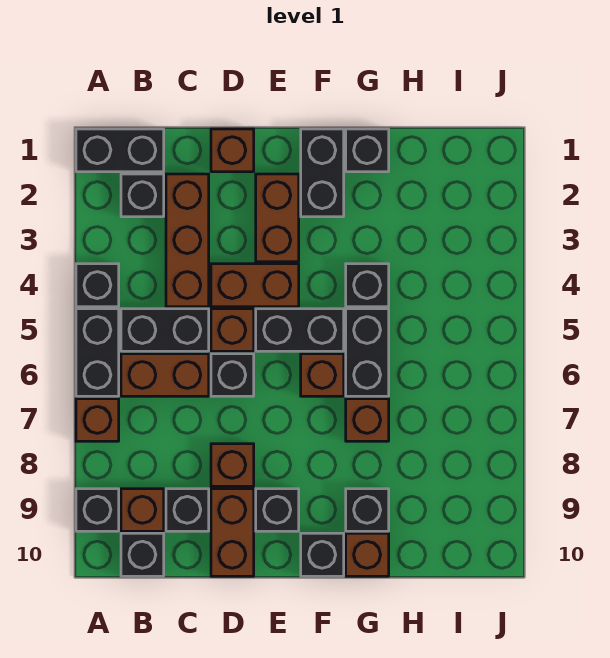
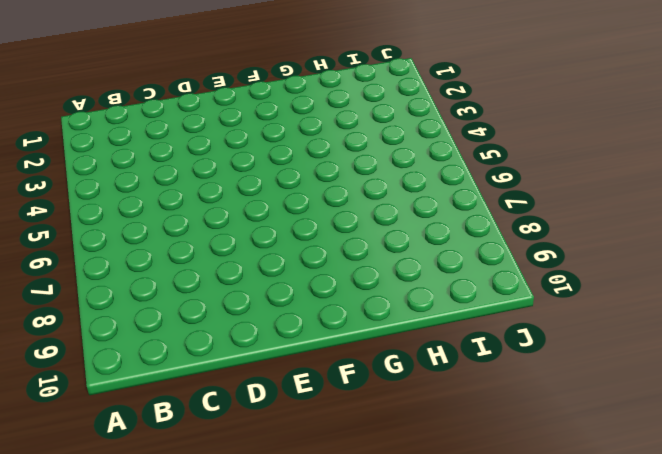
none -> black 1x2 brick [76,129,164,172]
none -> black 1x1 brick [76,264,119,307]
none -> black 1x2 brick [76,309,119,396]
none -> brown 1x1 brick [76,399,119,441]

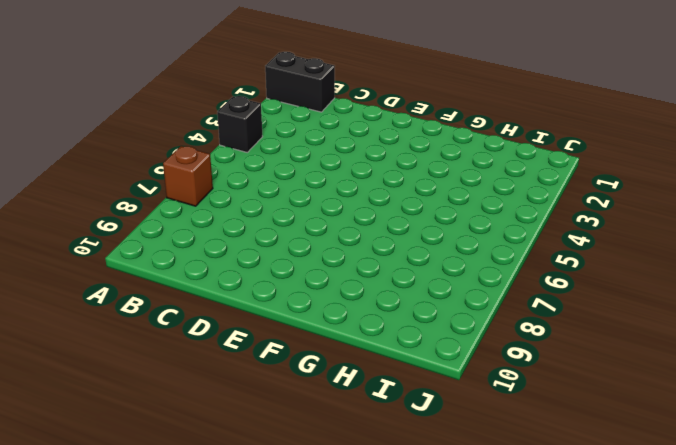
none -> black 1x2 brick [76,309,119,396]
none -> black 1x1 brick [76,489,119,531]
none -> black 1x1 brick [121,174,164,217]
none -> black 1x2 brick [121,309,209,351]

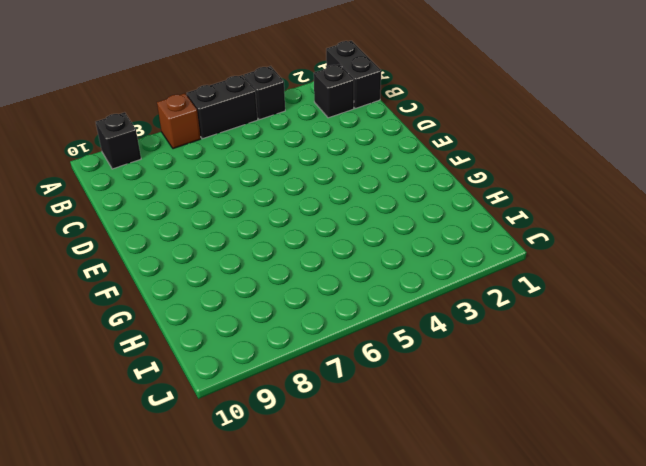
none -> black 1x2 brick [121,309,209,351]
none -> brown 1x2 brick [121,354,209,396]
none -> brown 1x1 brick [121,489,164,531]
none -> black 1x1 brick [121,533,164,576]

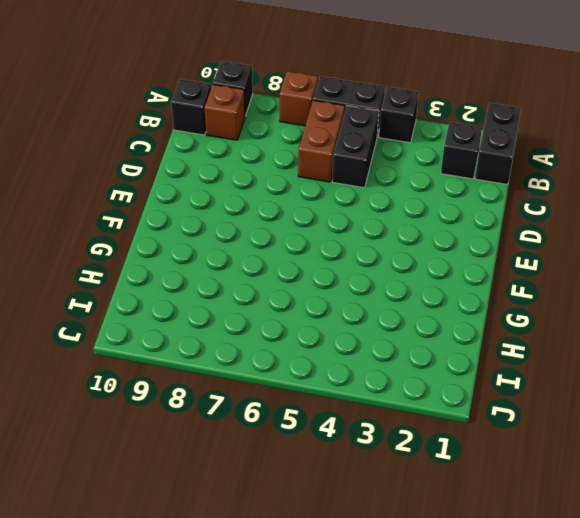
none -> brown 1x3 brick [166,174,209,307]
none -> black 1x1 brick [166,489,209,531]
none -> brown 1x1 brick [211,129,254,172]
none -> brown 1x2 brick [211,264,299,307]

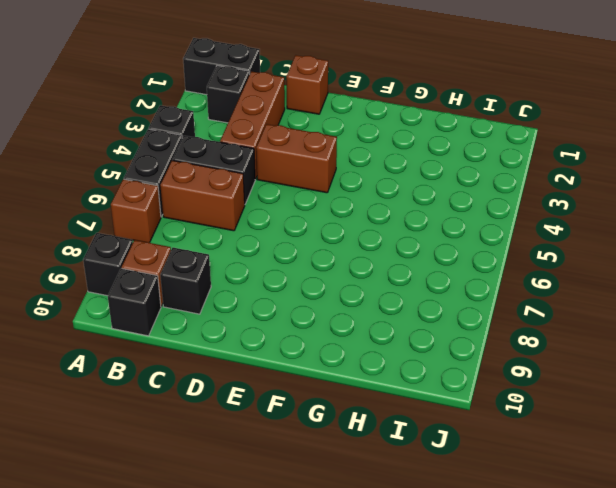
none -> brown 1x1 brick [211,309,254,351]
none -> black 1x1 brick [211,354,254,396]
none -> brown 1x1 brick [211,444,254,486]
none -> brown 1x2 brick [211,489,254,576]

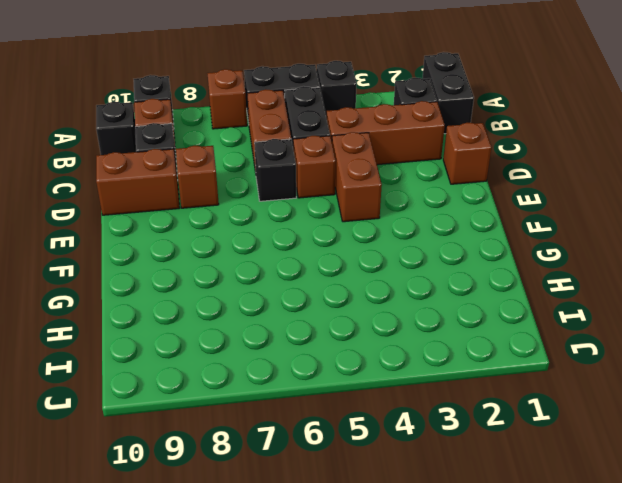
none -> brown 1x2 brick [256,174,299,262]
none -> black 1x2 brick [256,309,344,351]
none -> black 1x1 brick [256,489,299,531]
none -> black 1x2 brick [301,129,344,217]

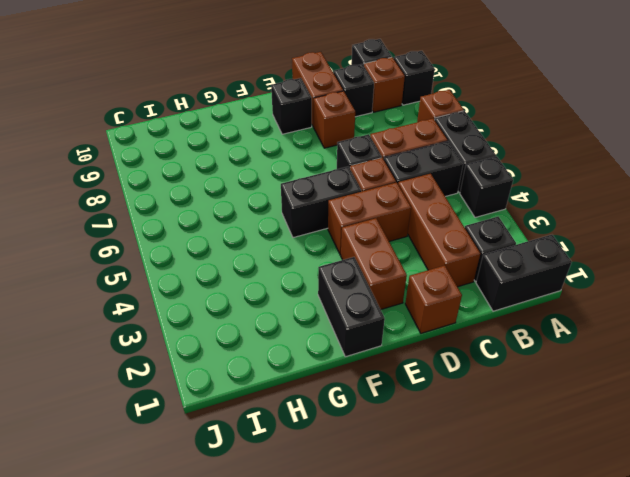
none -> brown 1x1 brick [301,354,344,396]
none -> black 1x1 brick [301,533,344,576]
none -> black 1x1 brick [346,129,389,172]
none -> black 1x1 brick [346,264,389,307]

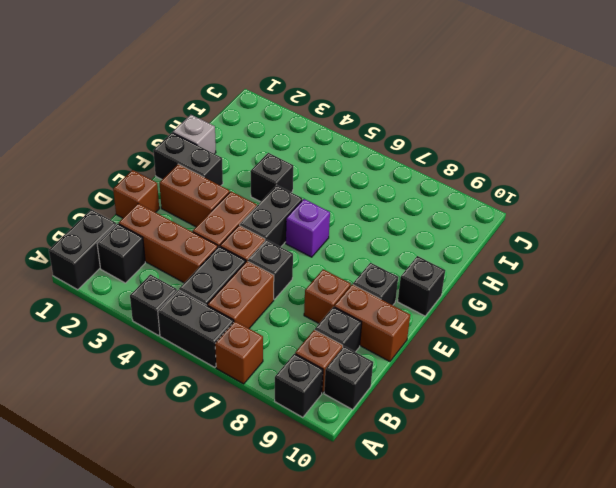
purple 1x1 brick [286,199,330,257] -> brown 1x1 brick [301,354,344,396]
grey 1x1 brick [173,115,216,154] -> black 1x1 brick [346,129,389,172]
none -> black 1x2 brick [346,309,389,396]
none -> brown 1x1 brick [346,399,389,441]
none -> black 1x1 brick [346,489,389,531]
none -> brown 1x1 brick [346,533,389,576]

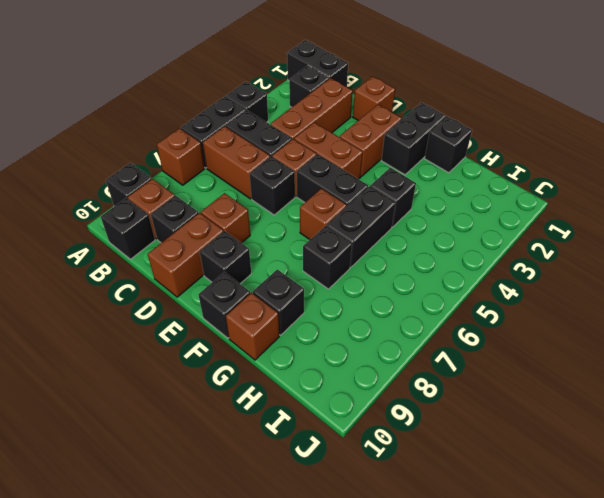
black 1x1 brick [303,226,352,289] -> brown 1x1 brick [346,399,389,441]

